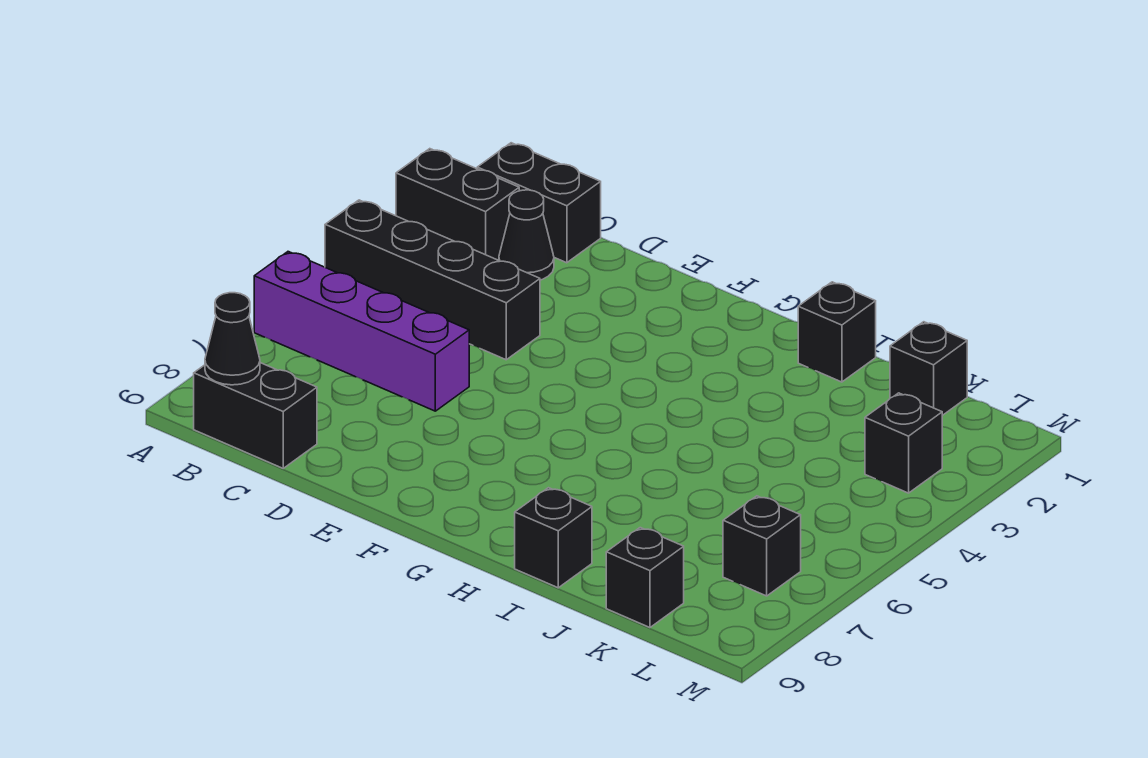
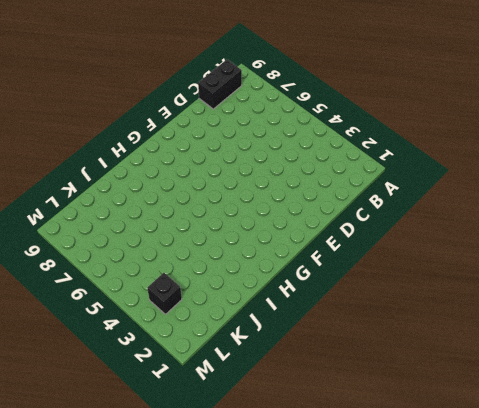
none -> black 1x2 brick [396,149,519,260]
none -> black 1x4 brick [325,200,540,360]
none -> purple 1x4 brick [254,252,469,411]

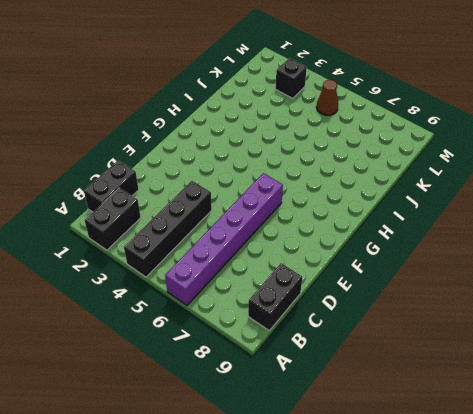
purple 1x6 brick [165,173,283,305] -> purple 1x4 brick [254,252,469,411]
brown 1x1 cone [316,80,338,115] -> none
none -> black 1x1 cone [499,190,554,280]
none -> black 1x1 brick [798,282,876,382]
none -> black 1x1 brick [515,488,592,588]

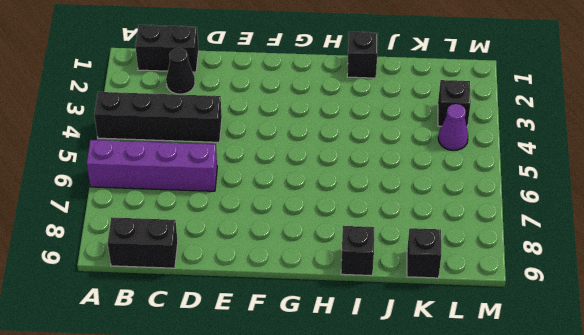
purple 1x1 cone [438,104,468,151] -> none
none -> black 1x2 brick [396,149,519,260]
none -> black 1x1 brick [890,322,967,416]
none -> black 1x1 brick [723,496,801,596]

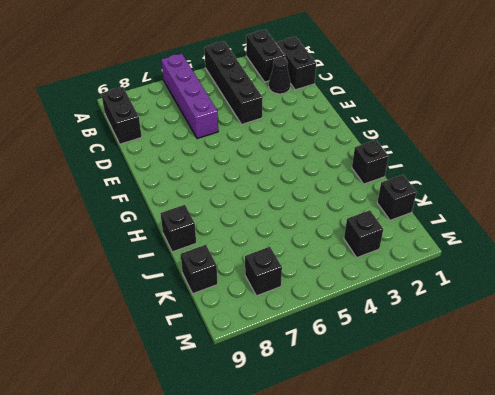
none -> black 1x1 cone [205,293,260,385]

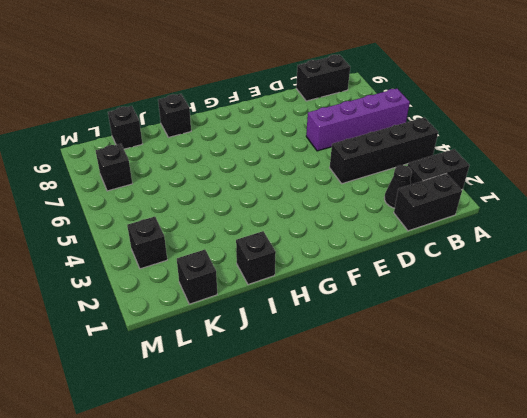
none -> black 1x1 cone [205,293,260,385]

